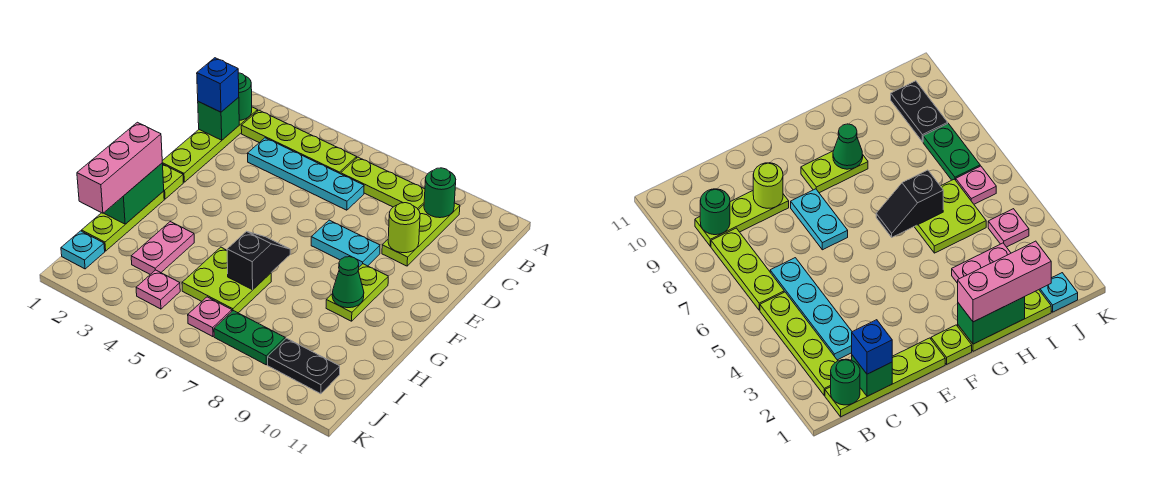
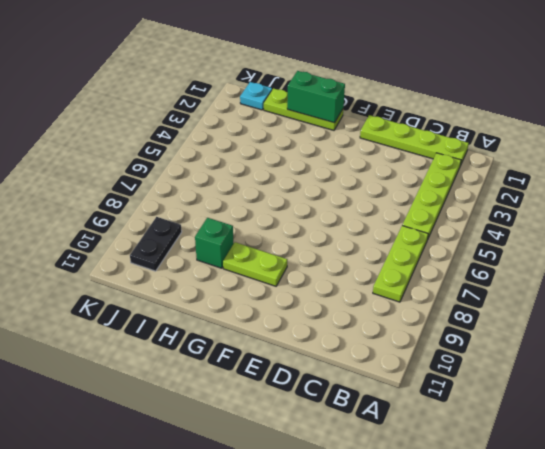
green 1x1 brick [195,218,234,268] -> green 1x1 brick moved to [198,97,239,140]
none -> lime 1x3 plate [382,203,460,266]
none -> cyan 1x4 plate [247,138,364,210]
none -> cyan 1x2 plate [311,220,380,267]

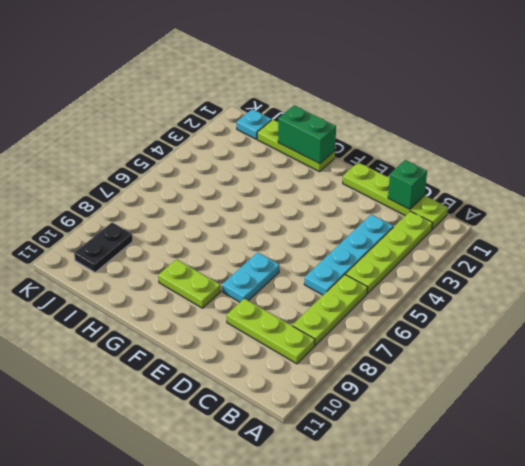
none -> lime 1x1 plate [163,165,183,199]
none -> pink 1x2 plate [131,222,194,274]
none -> lime 2x2 plate [182,247,271,313]

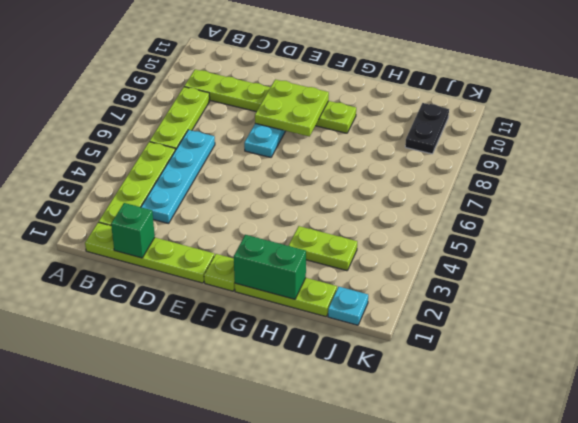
lime 2x2 plate [255,79,329,137] -> lime 2x2 plate moved to [182,247,271,313]
lime 1x2 plate [289,226,357,271] -> pink 1x2 plate [131,222,194,274]
none -> pink 1x1 plate [136,270,180,309]
none -> pink 1x1 plate [188,297,232,337]
none -> green 1x2 plate [214,311,285,365]

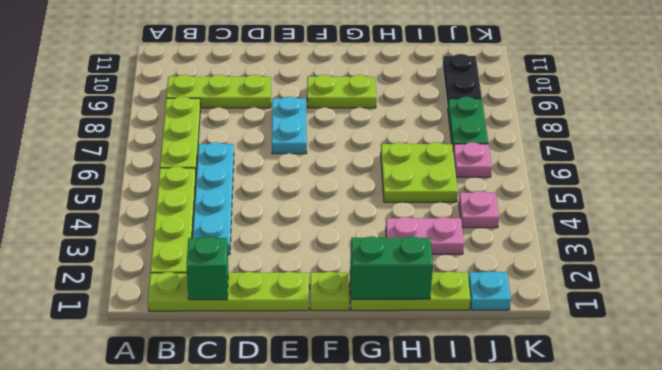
none -> green 1x1 round brick [238,73,252,120]
none -> green 1x1 round brick [424,168,456,218]
none -> lime 1x1 round brick [388,203,420,253]

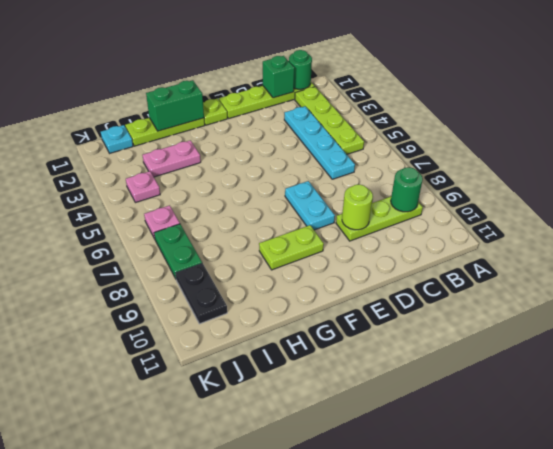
none -> lime 1x3 plate [341,157,425,210]
none -> lime 2x2 plate [182,247,271,313]
none -> black 1x2 slope [227,231,290,290]

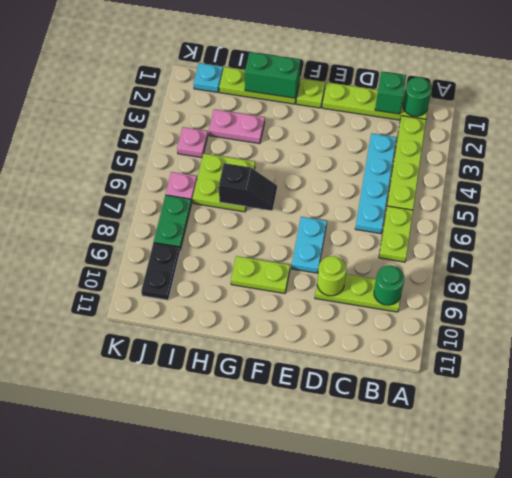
lime 1x2 plate [379,206,413,262] -> lime 1x3 plate [341,157,425,210]
none -> green 1x1 cone [332,257,364,308]
none -> blue 1x1 brick [197,58,239,112]
none -> pink 1x3 brick [77,122,162,213]

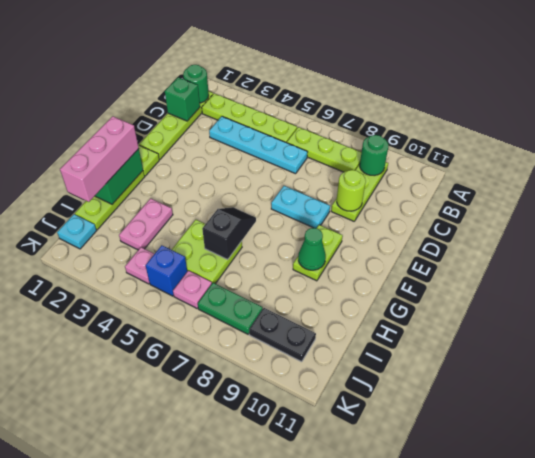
blue 1x1 brick [145,245,187,296] -> blue 1x1 brick moved to [197,58,239,112]

